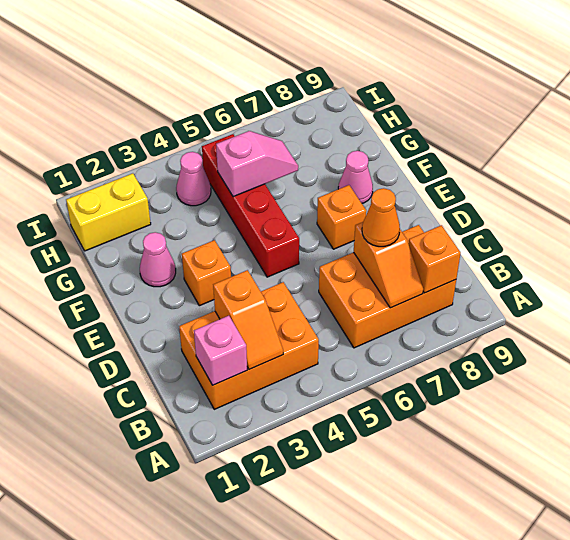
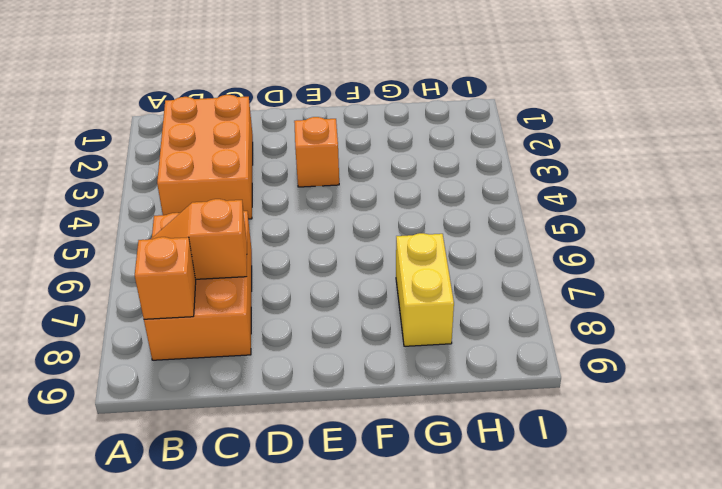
yellow 1x2 brick [396,233,454,346] -> yellow 1x2 brick moved to [66,173,151,251]
none -> red 1x4 brick [202,134,299,277]
none -> orange 1x1 brick [317,185,366,249]
none -> pink 1x1 cone [140,232,176,287]

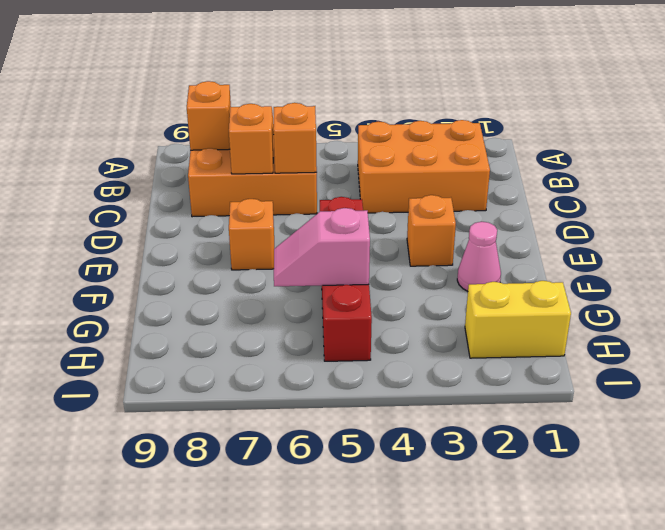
orange 1x1 brick [273,103,317,173] -> none
none -> pink 1x1 cone [338,151,373,203]
none -> pink 1x1 cone [176,152,211,206]
none -> pink 1x1 brick [194,316,247,385]

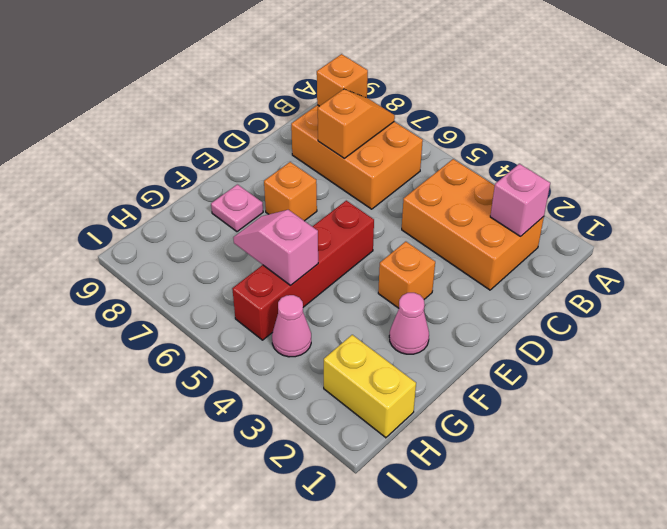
pink 1x1 plate [211,184,263,232] -> pink 1x1 cone [338,151,373,203]
none -> orange 1x2 slope [213,270,283,369]
none -> orange 1x1 cone [362,188,400,247]

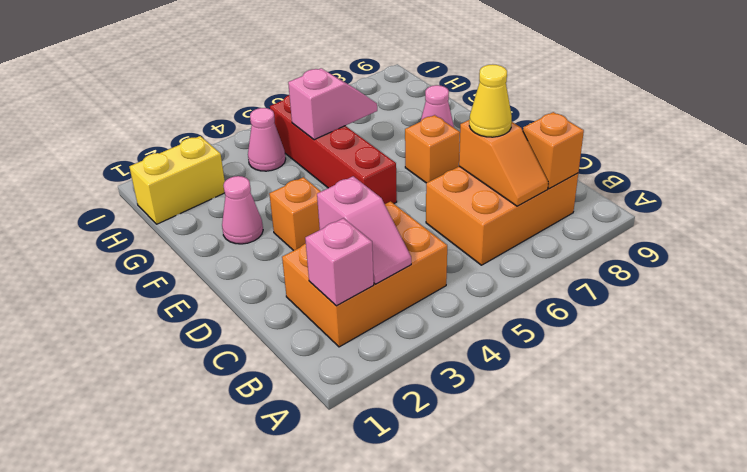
pink 1x2 slope [317,176,411,284] -> orange 1x2 slope [213,270,283,369]
yellow 1x1 cone [469,64,512,137] -> orange 1x1 cone [362,188,400,247]

